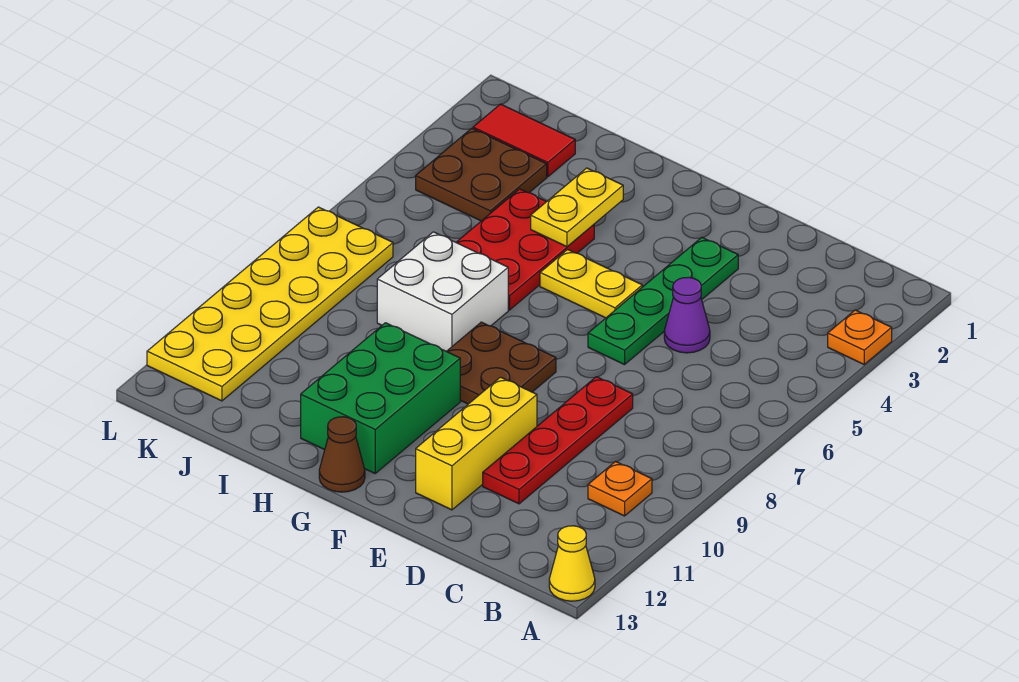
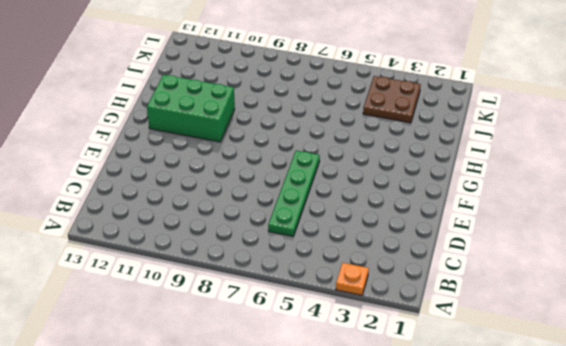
green 1x4 plate [268,150,320,236] -> green 1x4 plate turned to [588,237,738,365]
none -> yellow 1x1 cone [549,526,595,601]
none -> orange 1x1 plate [588,462,652,516]
none -> purple 1x1 cone [664,277,710,353]

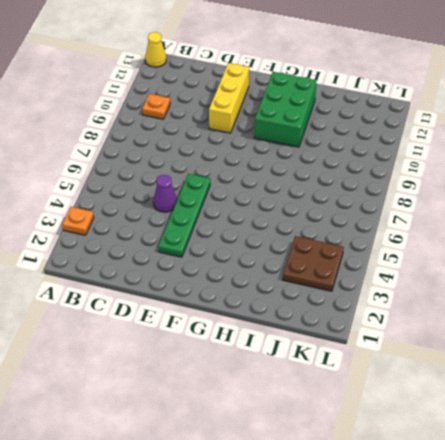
none -> red 1x4 plate [483,377,633,504]
none -> yellow 1x2 plate [540,250,642,318]
none -> brown 2x2 plate [447,322,556,404]

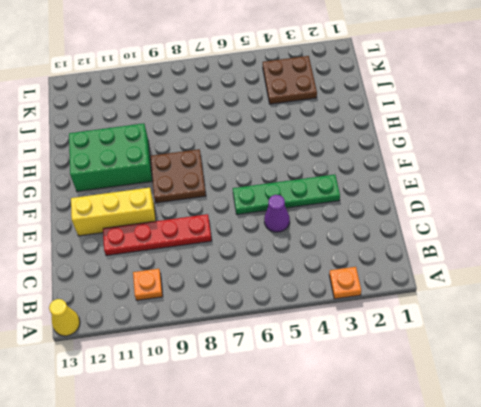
none -> yellow 1x2 plate [540,250,642,318]
none -> brown 1x1 cone [319,417,365,492]
none -> red 2x3 plate [456,189,594,310]

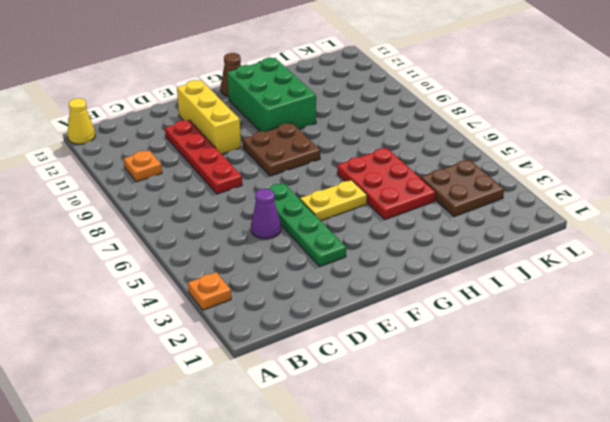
none -> white 2x2 brick [377,232,508,351]
none -> red 1x2 tile [473,104,575,177]
none -> yellow 2x6 plate [147,207,393,401]

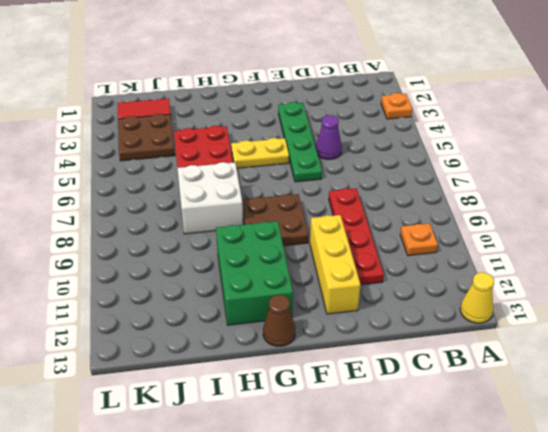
none -> yellow 2x6 plate [147,207,393,401]
none -> yellow 1x2 plate [531,168,623,247]

